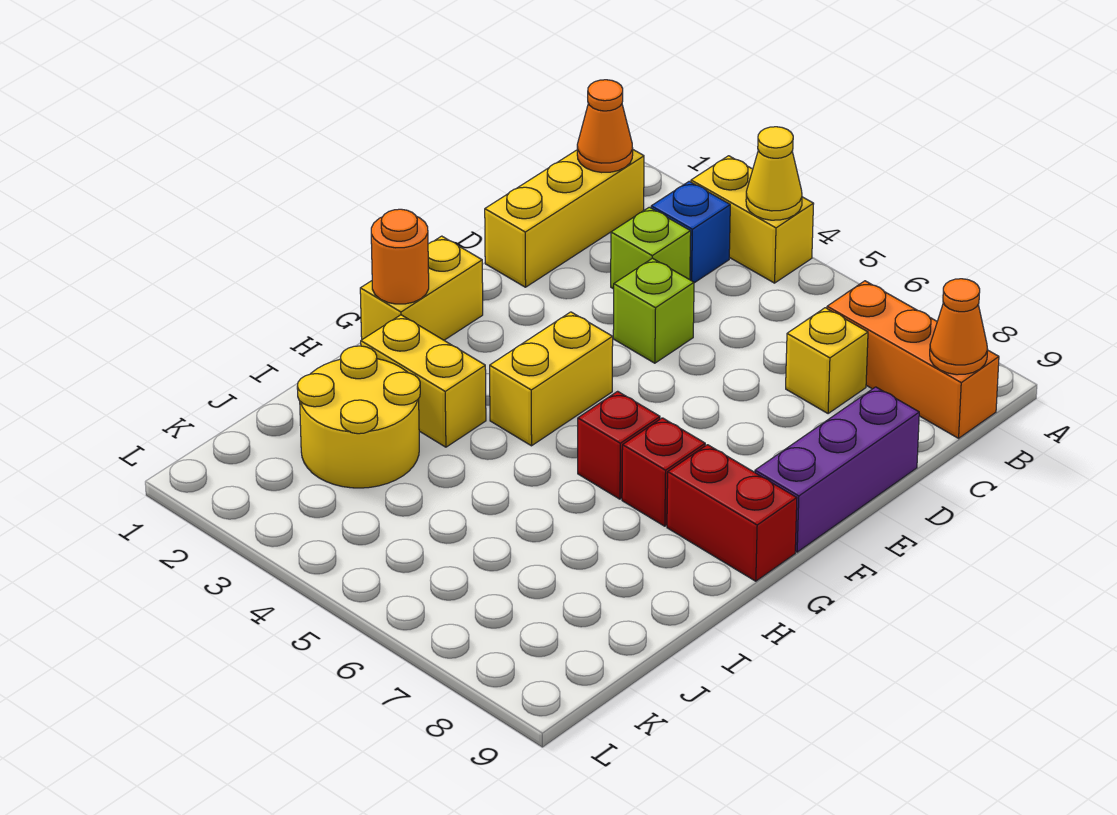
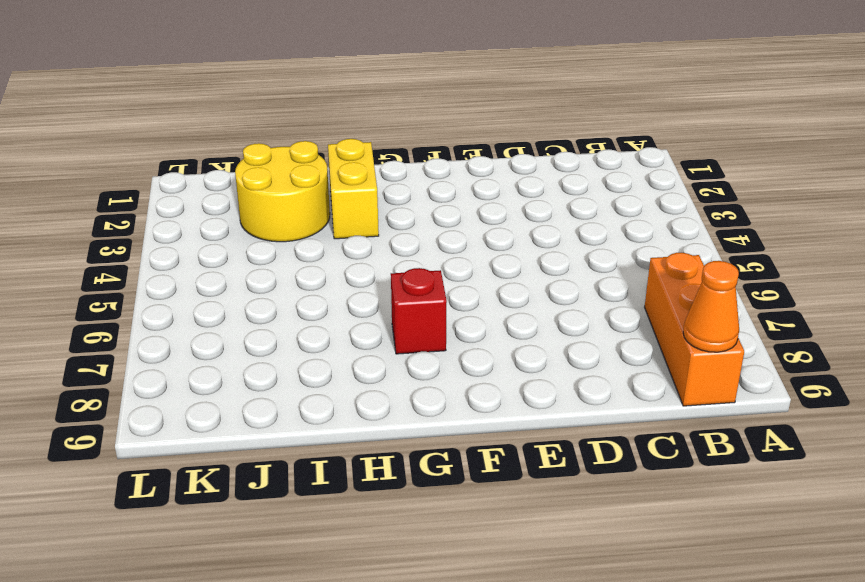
none -> yellow 1x2 brick [691,156,814,283]
none -> yellow 1x3 brick [485,150,644,287]
none -> blue 1x1 brick [651,181,730,283]

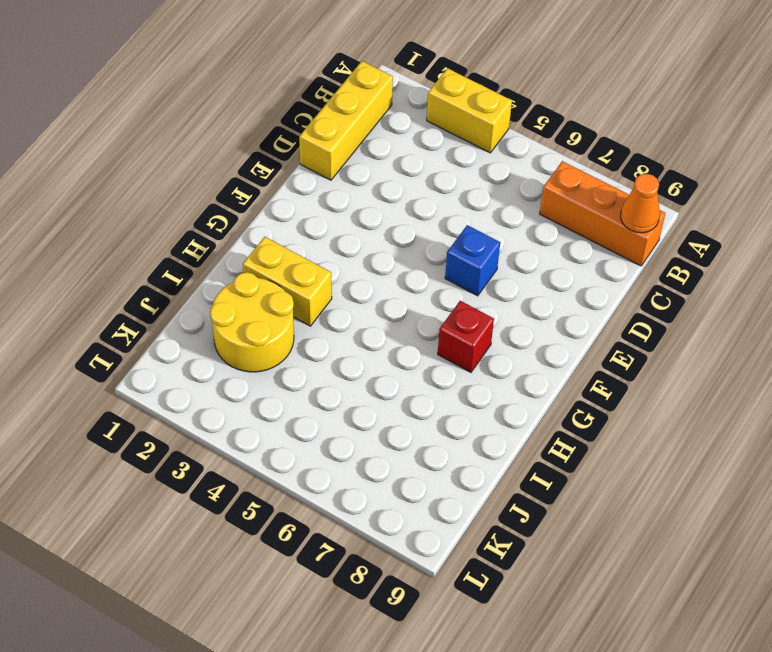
blue 1x1 brick [445,225,500,296] -> blue 1x1 brick moved to [651,181,730,283]
none -> lime 1x1 brick [611,207,691,289]
none -> yellow 1x1 brick [786,308,868,414]
none -> lime 1x1 brick [613,258,694,363]

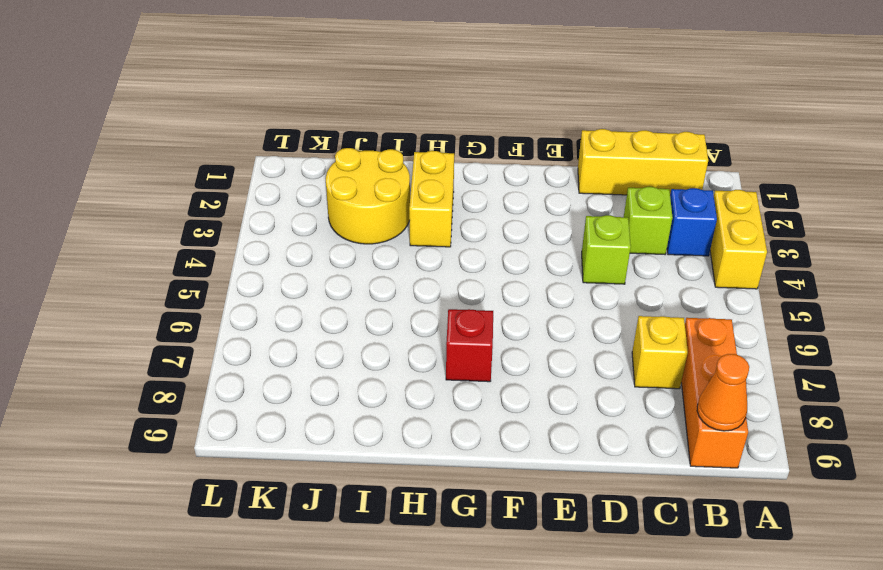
none -> purple 1x3 brick [755,387,919,552]
none -> yellow 1x2 brick [360,236,483,340]
none -> yellow 1x2 brick [490,312,613,446]

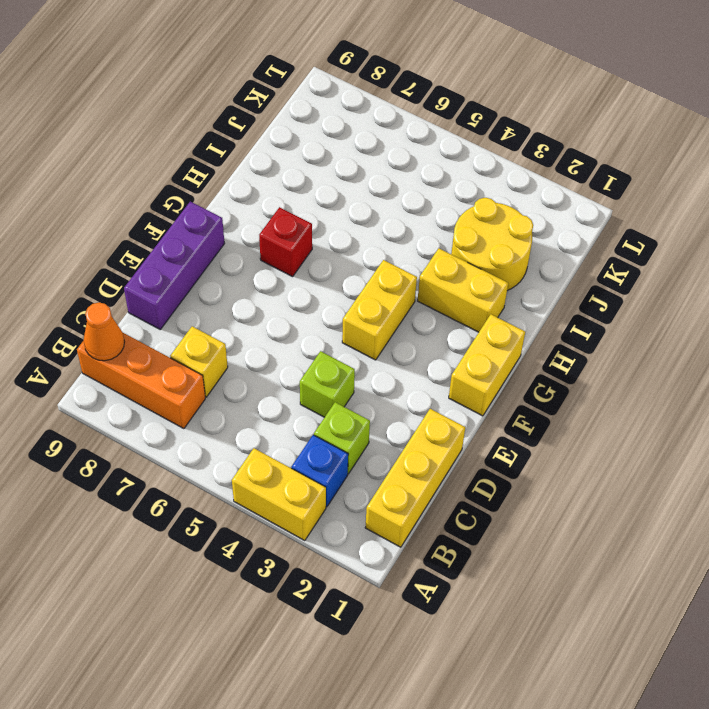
none -> red 1x1 brick [578,391,660,499]
none -> red 1x2 brick [667,445,797,581]
none -> yellow 1x1 cone [746,127,802,220]

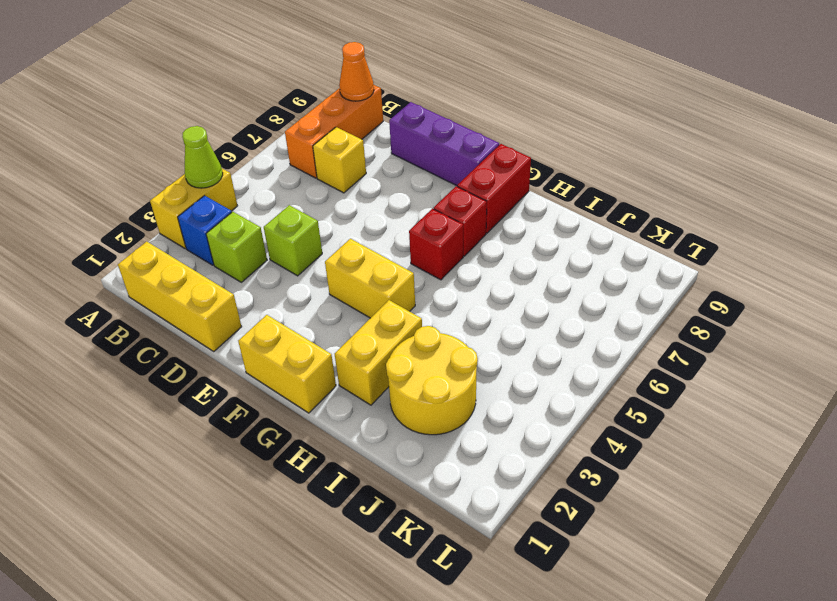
lime 1x1 cone [182,126,223,188] -> yellow 1x1 cone [746,127,802,220]
none -> orange 1x1 cone [577,80,633,173]
none -> orange 1x1 round brick [371,209,429,304]

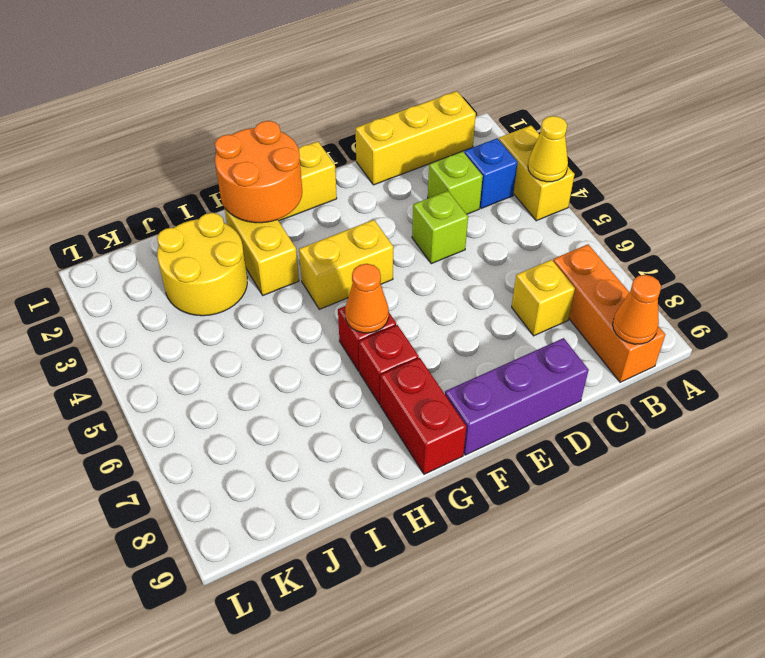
orange 2x2 round brick [215,121,302,223] -> orange 1x1 round brick [371,209,429,304]
orange 1x1 cone [345,264,389,333] -> orange 1x1 cone moved to [577,80,633,173]

